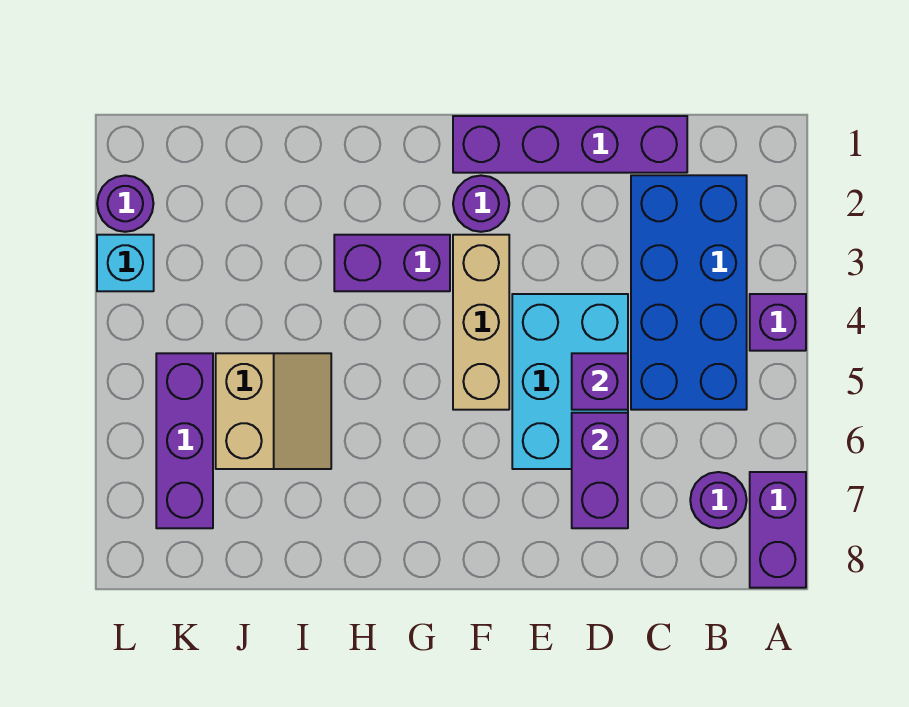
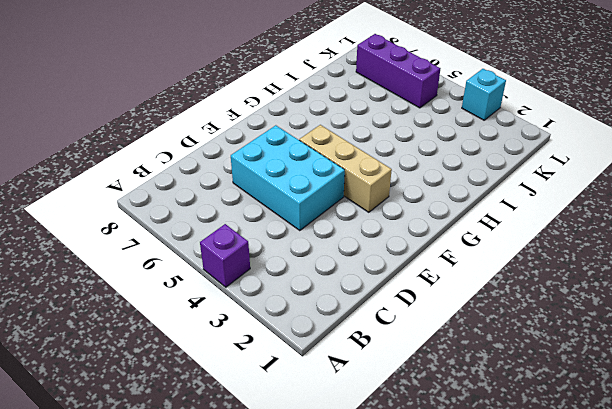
none -> purple 1x2 brick [750,472,806,588]
none -> blue 2x4 brick [631,175,747,410]
none -> purple 1x1 round brick [690,472,747,528]

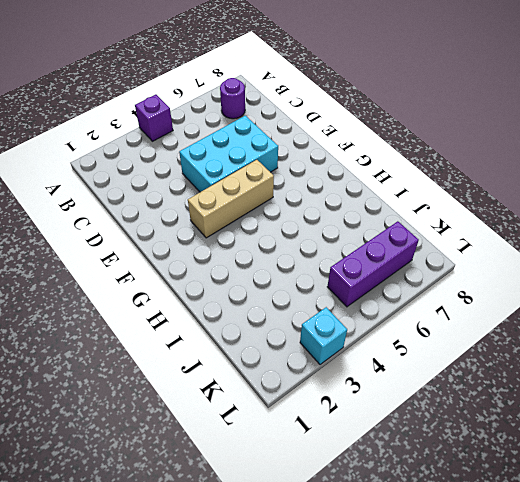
none -> purple 1x2 brick [750,472,806,588]
none -> blue 2x4 brick [631,175,747,410]
none -> purple 1x4 brick [453,116,687,173]

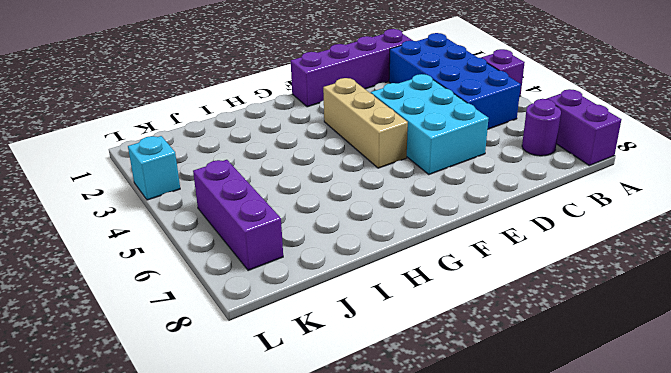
none -> purple 1x1 round brick [453,175,509,232]
none -> purple 1x2 brick [334,235,450,291]
none -> tan 2x2 slope [216,353,331,469]

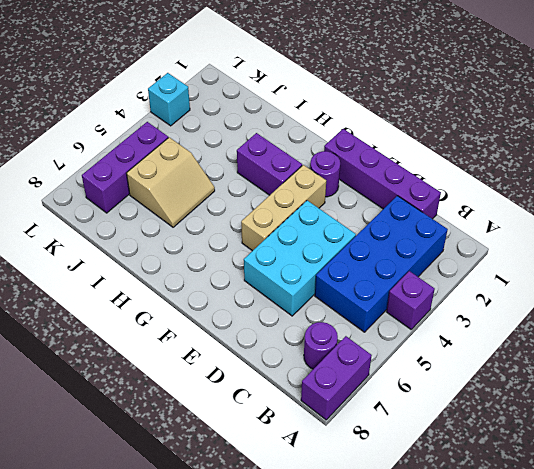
none -> purple 1x1 round brick [97,175,154,232]
none -> purple 1x1 brick [572,353,628,410]
none -> purple 1x2 brick [572,413,628,528]

